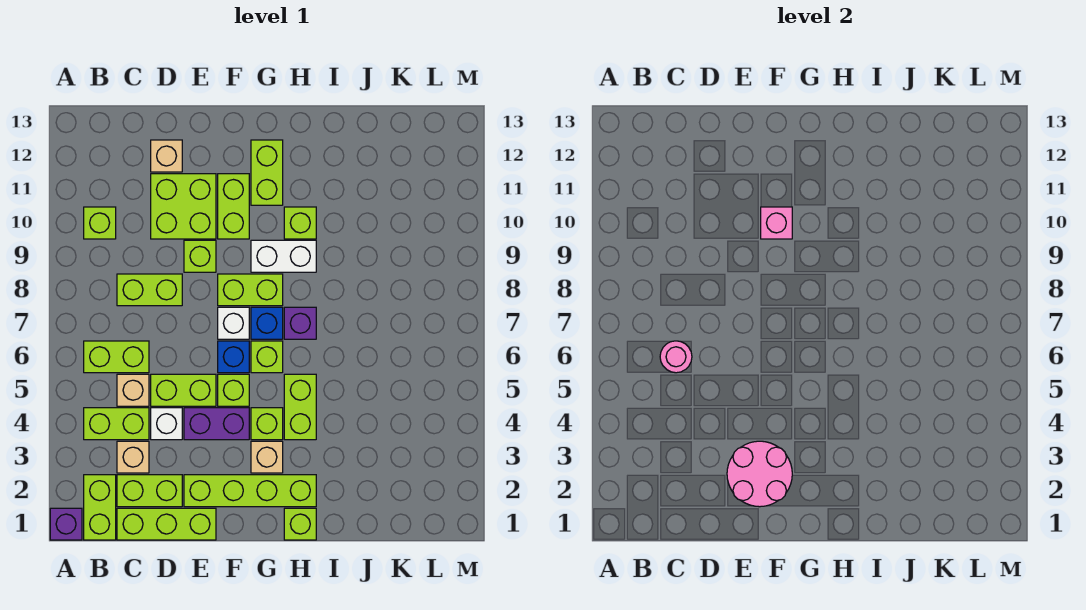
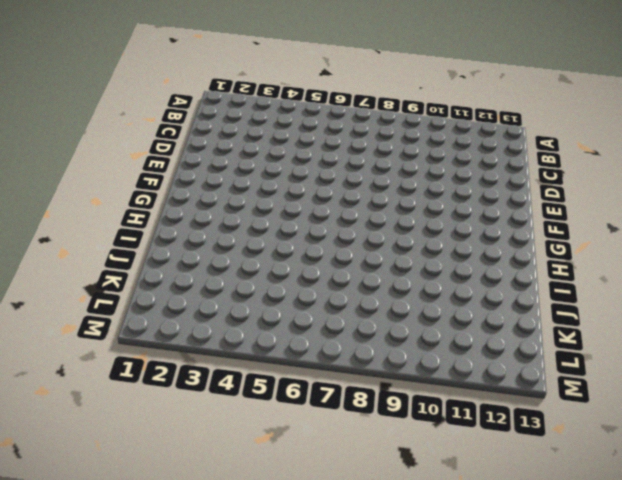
none -> purple 1x1 brick [50,508,82,540]
none -> lime 1x2 brick [84,475,116,540]
none -> lime 1x2 brick [84,408,149,440]
none -> lime 1x2 brick [84,341,149,373]

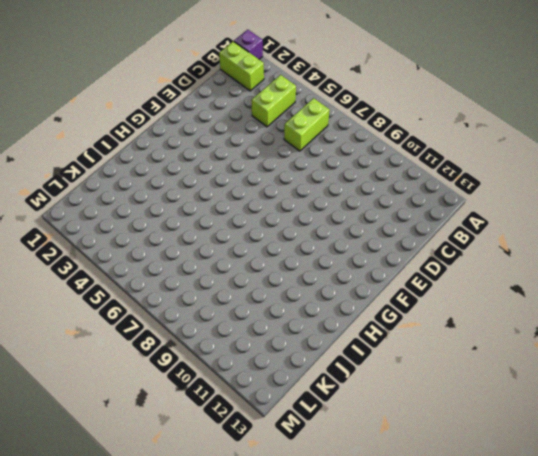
none -> lime 1x1 brick [84,207,116,239]
none -> lime 1x3 brick [117,508,216,540]
none -> lime 1x2 brick [117,475,182,507]
none -> tan 1x1 brick [117,441,149,473]

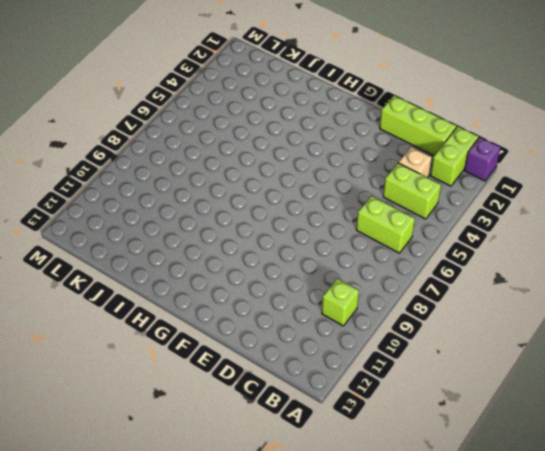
none -> lime 1x2 brick [117,475,182,507]
none -> tan 1x1 brick [117,374,149,406]
none -> lime 1x2 brick [117,274,182,306]
none -> white 1x1 brick [151,408,182,440]

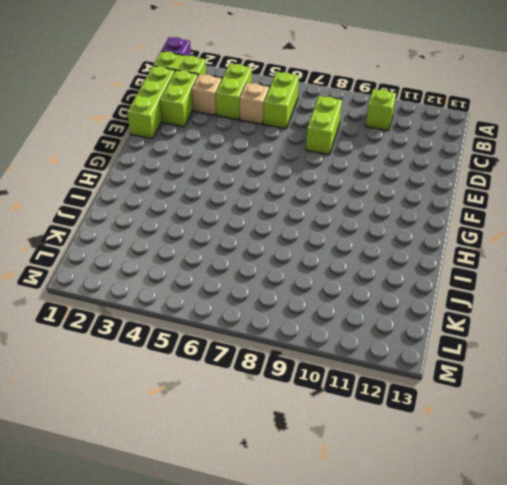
none -> white 1x1 brick [151,408,182,440]
none -> lime 1x2 brick [151,374,216,406]
none -> lime 2x2 brick [151,174,216,239]
none -> tan 1x1 brick [151,140,182,172]

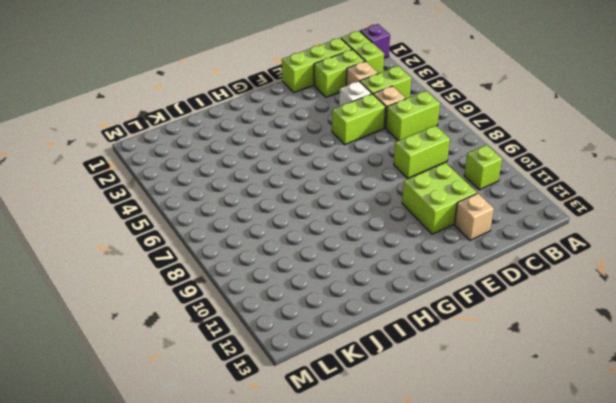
none -> lime 1x4 brick [184,475,316,507]
none -> purple 1x2 brick [184,408,249,440]
none -> lime 1x1 brick [184,240,216,272]
none -> lime 1x1 brick [218,374,249,406]

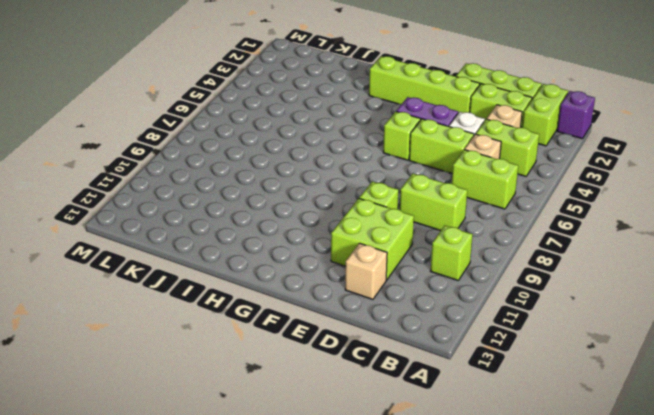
none -> blue 1x1 brick [218,341,249,373]
none -> white 1x1 brick [218,307,249,339]
none -> lime 1x2 brick [218,274,283,306]
none -> lime 1x2 brick [218,174,249,239]

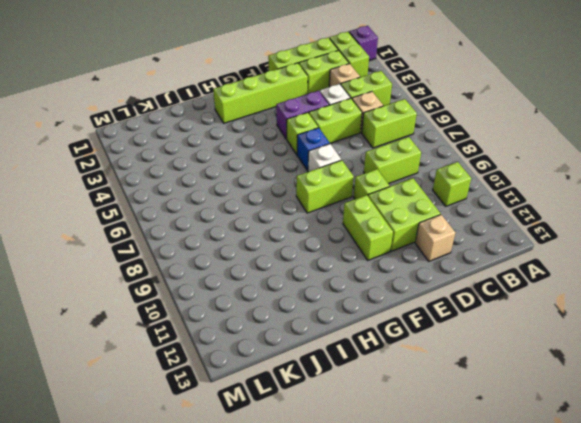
none -> tan 1x1 brick [251,441,283,473]
none -> lime 1x1 brick [251,408,283,440]
none -> lime 1x1 brick [251,341,283,373]
none -> blue 1x1 brick [251,307,283,339]

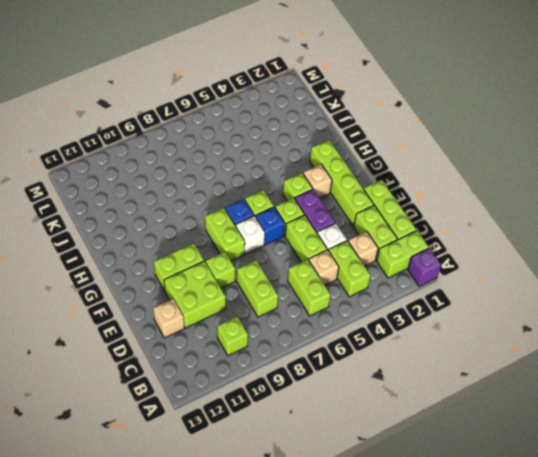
none -> white 1x2 brick [251,240,316,272]
none -> lime 1x2 brick [251,140,283,205]
none -> lime 1x1 brick [284,508,316,540]
none -> lime 1x2 brick [284,374,316,440]

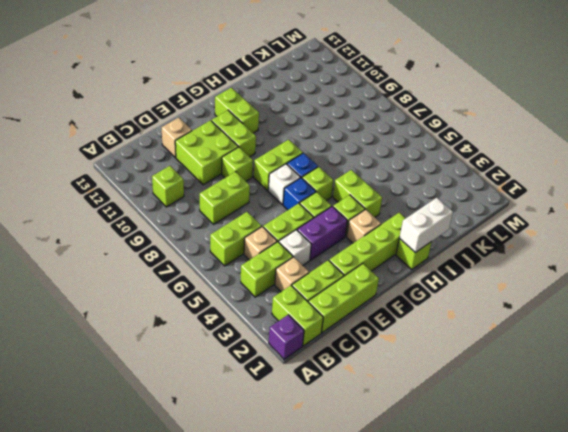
white 1x2 brick [399,198,453,253] -> white 1x2 brick moved to [251,240,316,272]
none -> purple 1x1 brick [284,307,316,339]
none -> lime 1x1 brick [284,207,316,239]
none -> pink 1x1 round brick [660,341,692,373]
none -> pink 2x2 round brick [727,441,792,507]

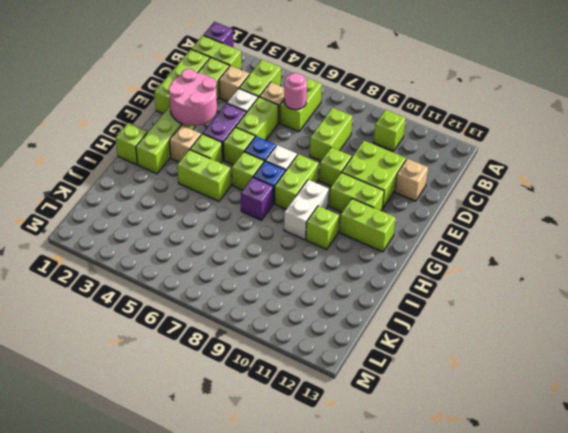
none -> pink 1x1 brick [761,207,792,239]

